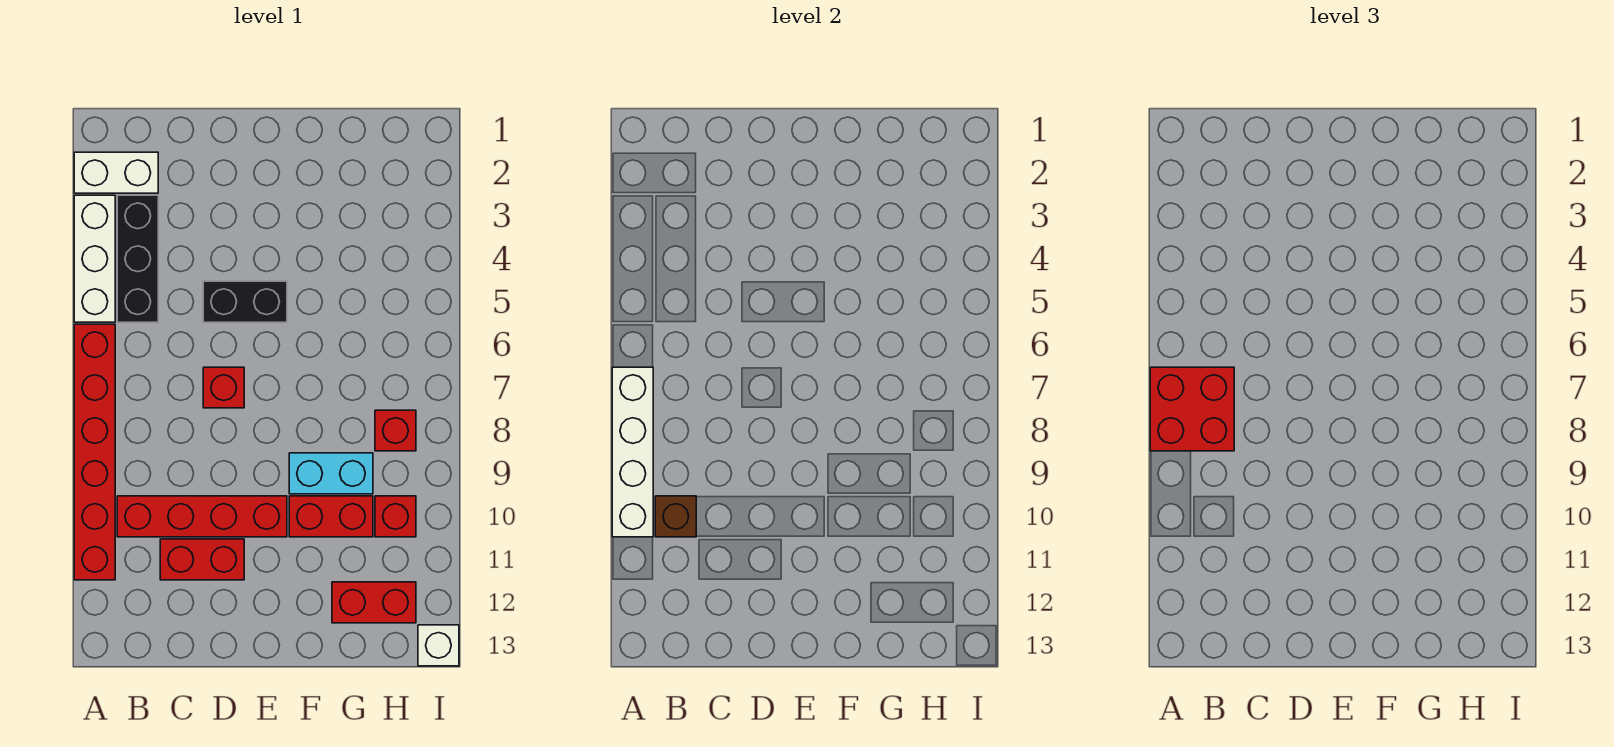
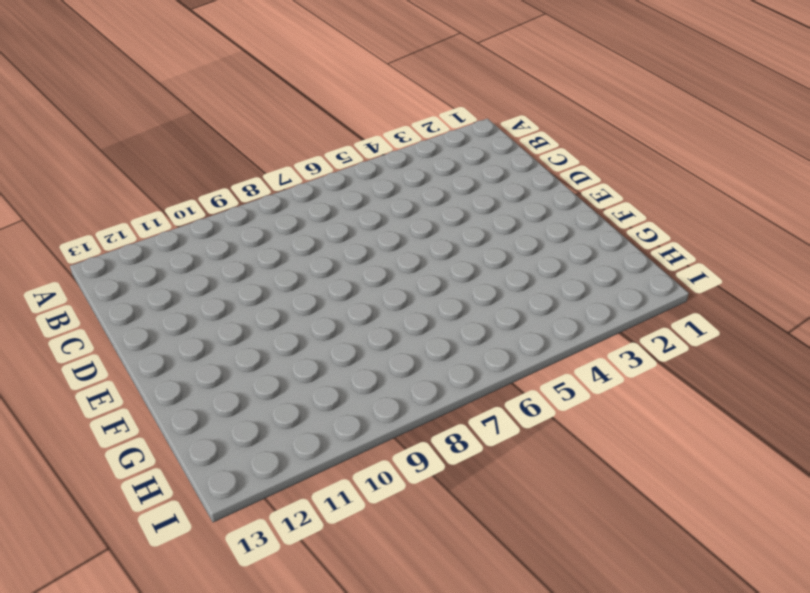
none -> white 1x2 brick [74,152,158,193]
none -> white 1x3 brick [74,195,115,322]
none -> red 1x6 brick [74,324,115,580]

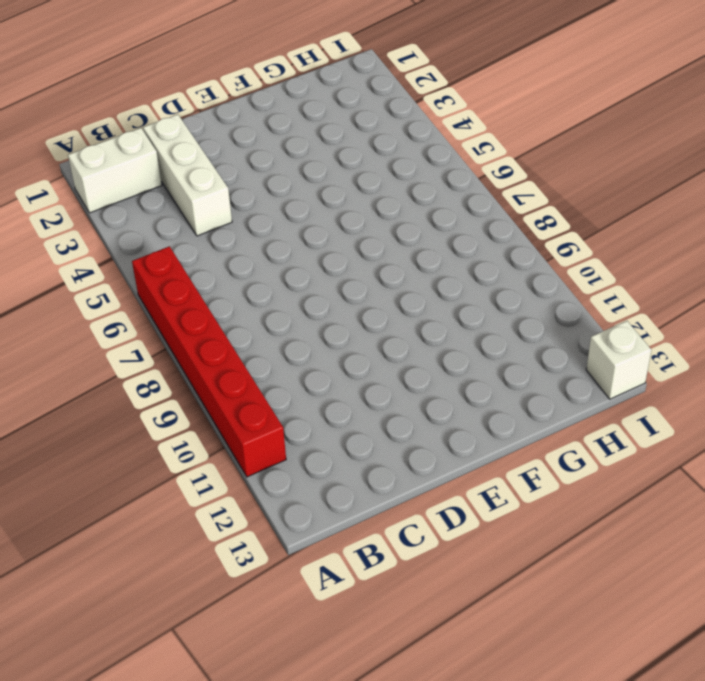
white 1x3 brick [143,114,232,236] -> white 1x3 brick moved to [74,195,115,322]
none -> black 1x3 brick [117,195,158,322]
none -> red 1x4 brick [117,496,287,537]
none -> red 1x2 brick [160,539,244,580]

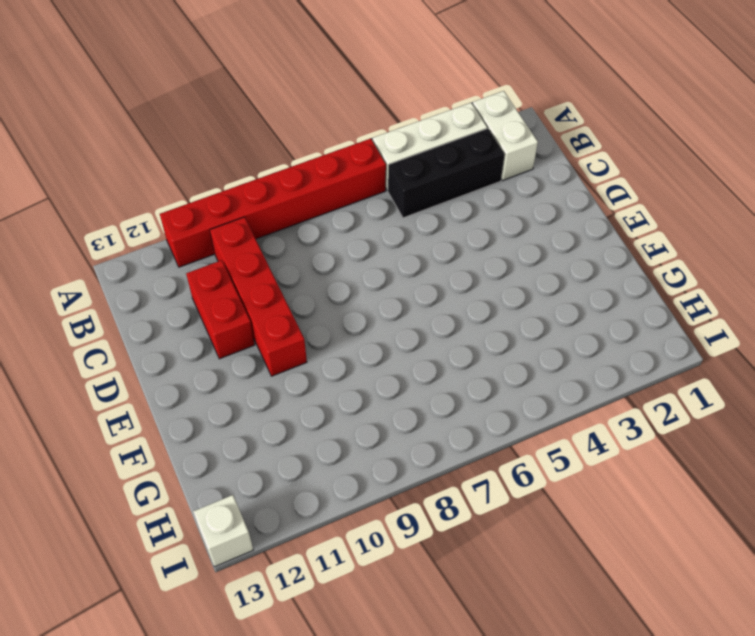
none -> black 1x2 brick [203,281,287,322]
none -> red 1x1 brick [203,367,244,408]
none -> cyan 1x2 brick [289,453,373,494]

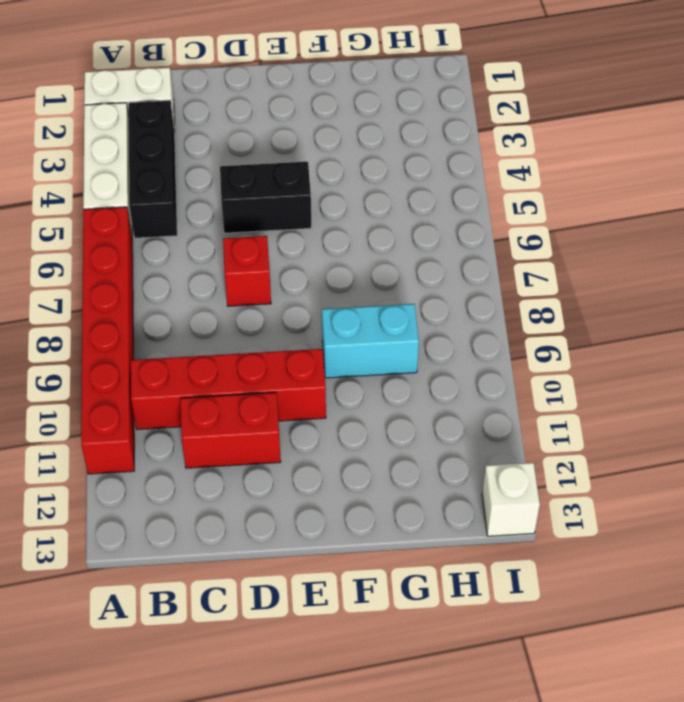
none -> red 1x2 brick [289,496,373,537]
none -> red 1x2 brick [332,582,416,623]
none -> red 1x1 brick [375,410,416,451]

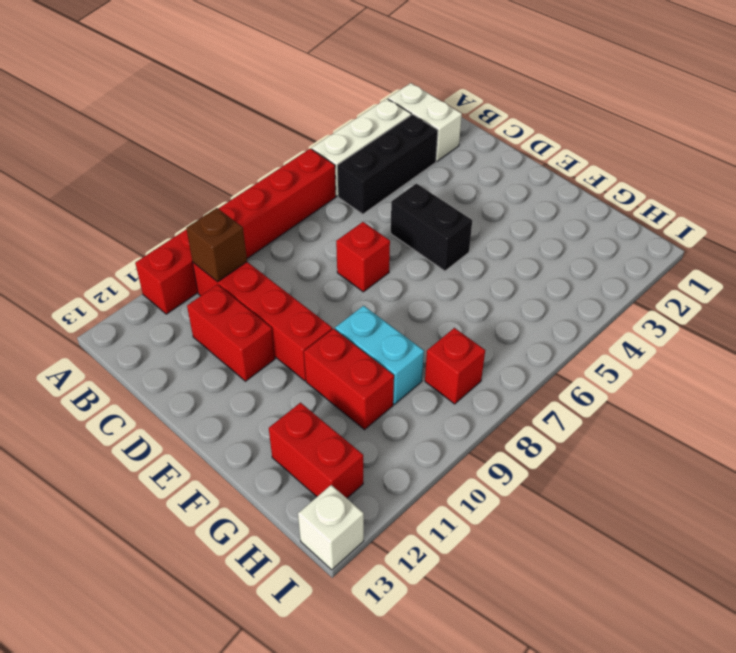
none -> red 1x1 brick [375,496,416,537]
none -> white 1x4 brick [612,367,653,537]
none -> red 2x2 brick [1150,367,1234,451]

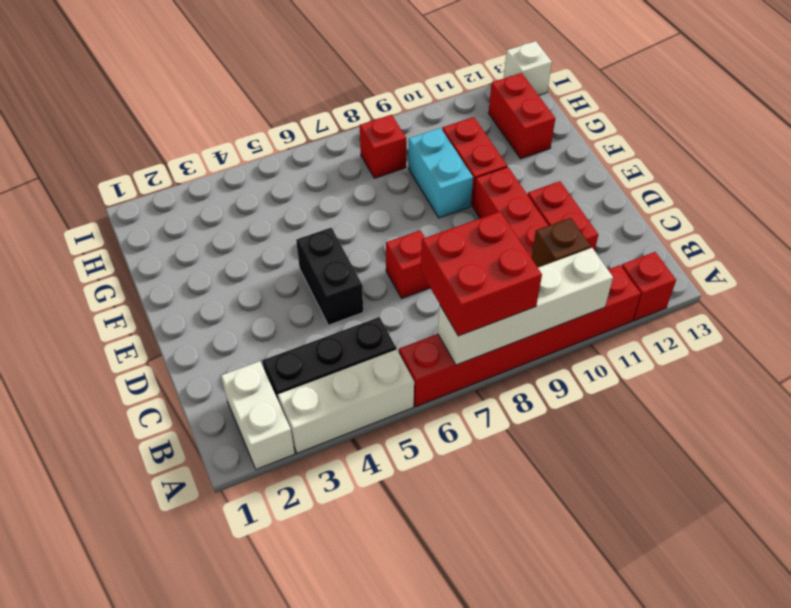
red 1x1 brick [622,252,676,321] -> red 1x1 brick moved to [375,496,416,537]

